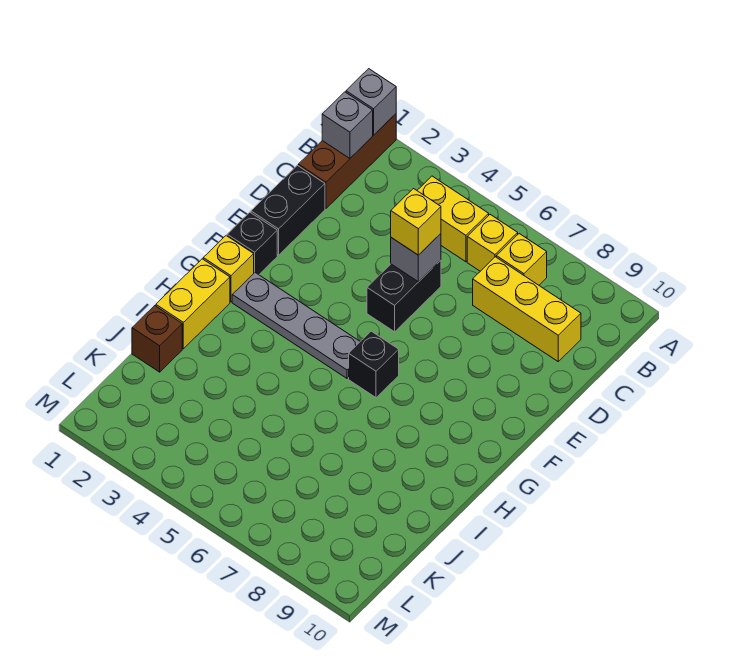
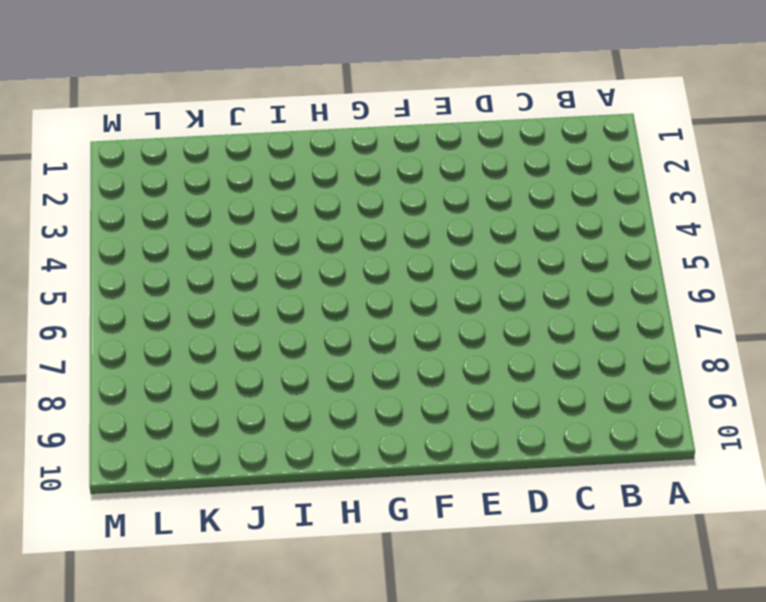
none -> brown 1x3 brick [298,114,396,208]
none -> yellow 1x2 brick [417,176,489,262]
none -> yellow 1x1 brick [467,215,518,271]

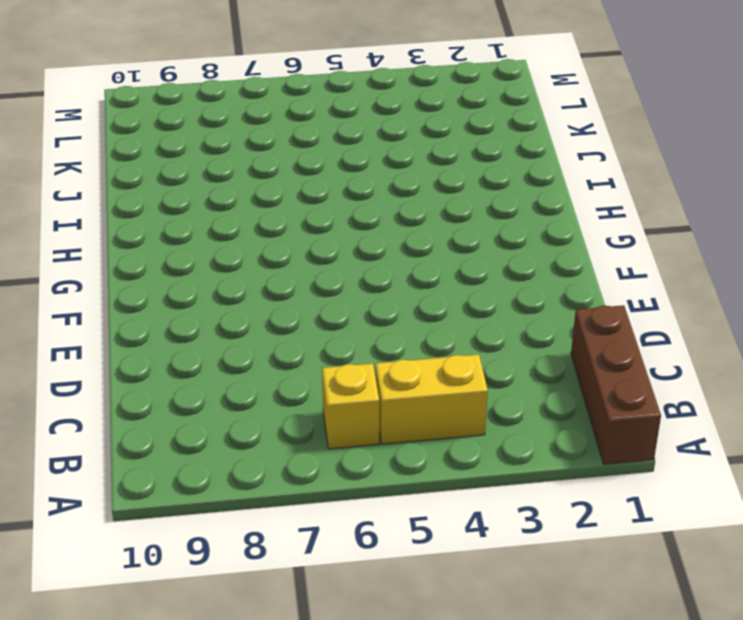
none -> yellow 1x1 brick [496,234,547,285]
none -> yellow 1x3 brick [473,257,581,361]
none -> black 1x2 brick [251,165,325,255]

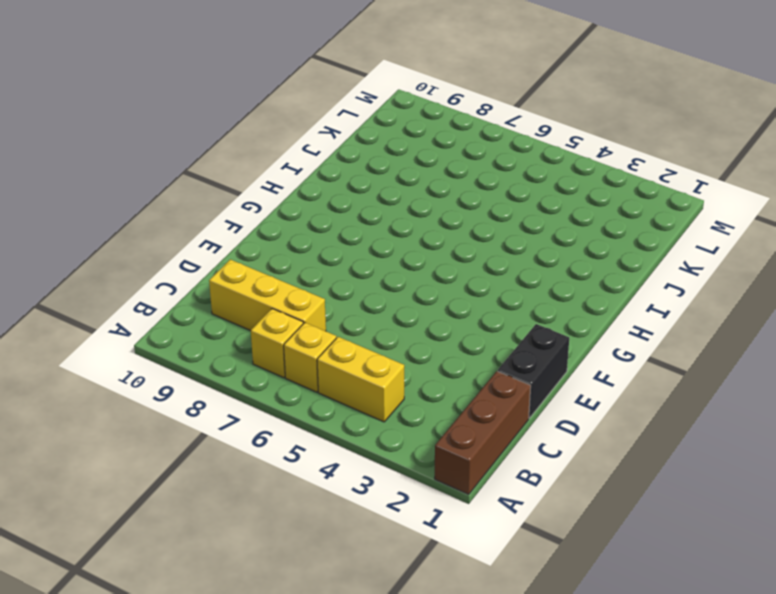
none -> black 1x2 brick [367,260,441,332]
none -> black 1x1 brick [227,212,277,275]
none -> yellow 1x1 brick [203,236,254,302]

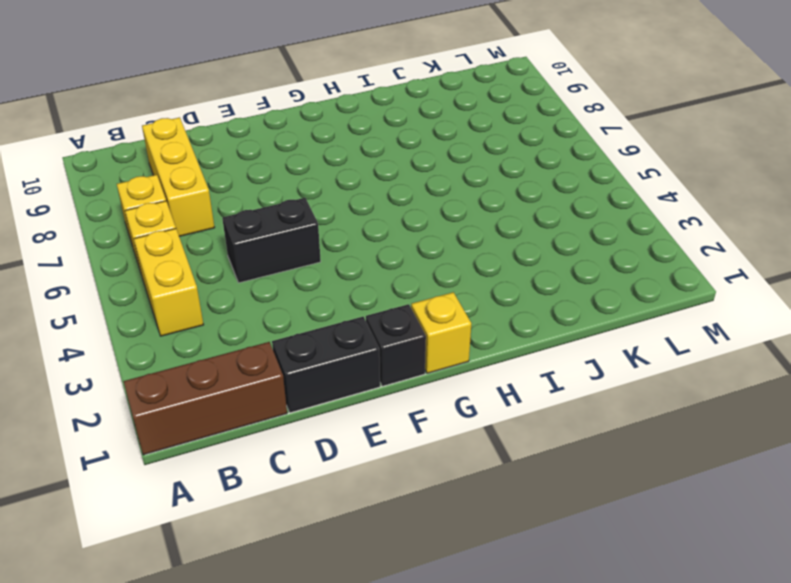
none -> grey 1x4 plate [232,273,360,378]
none -> black 1x1 brick [349,331,399,398]
none -> yellow 1x2 brick [156,259,230,349]

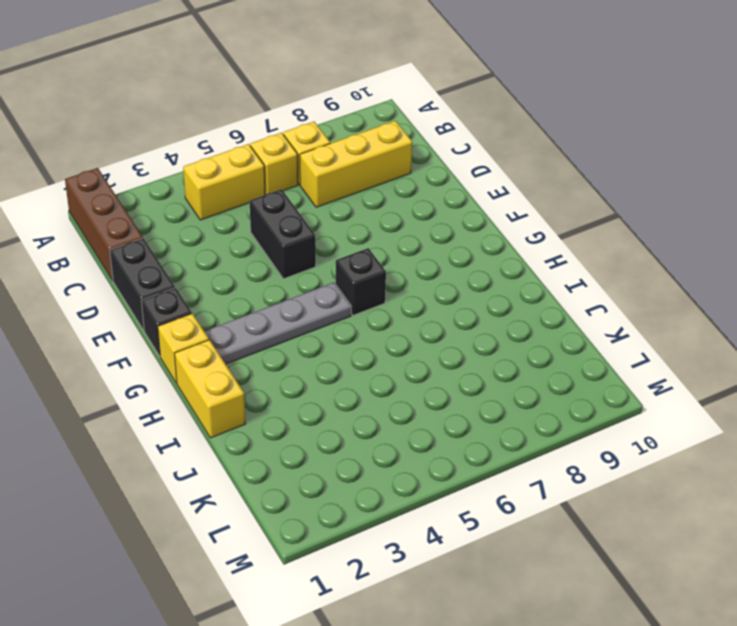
none -> brown 1x1 brick [132,306,182,372]
none -> grey 1x1 brick [346,69,396,135]
none -> grey 1x1 brick [322,92,373,158]

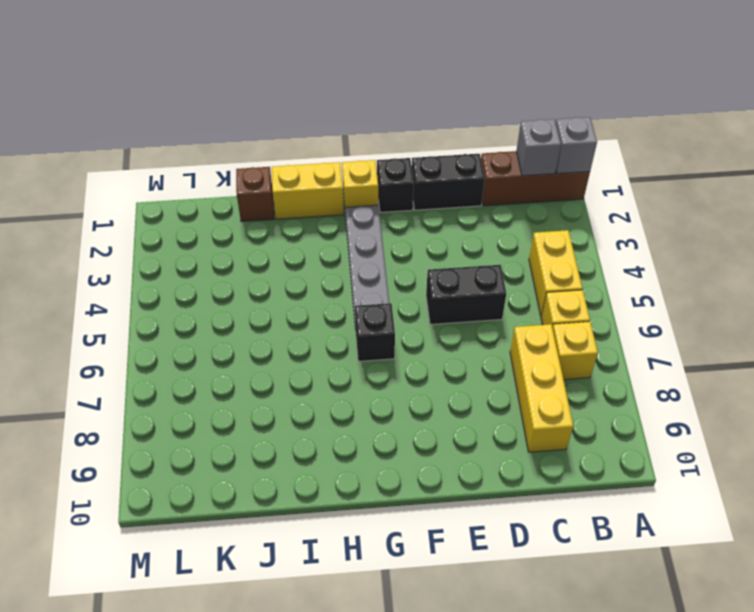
none -> grey 1x1 brick [391,234,441,282]
none -> yellow 1x1 brick [391,189,441,255]

